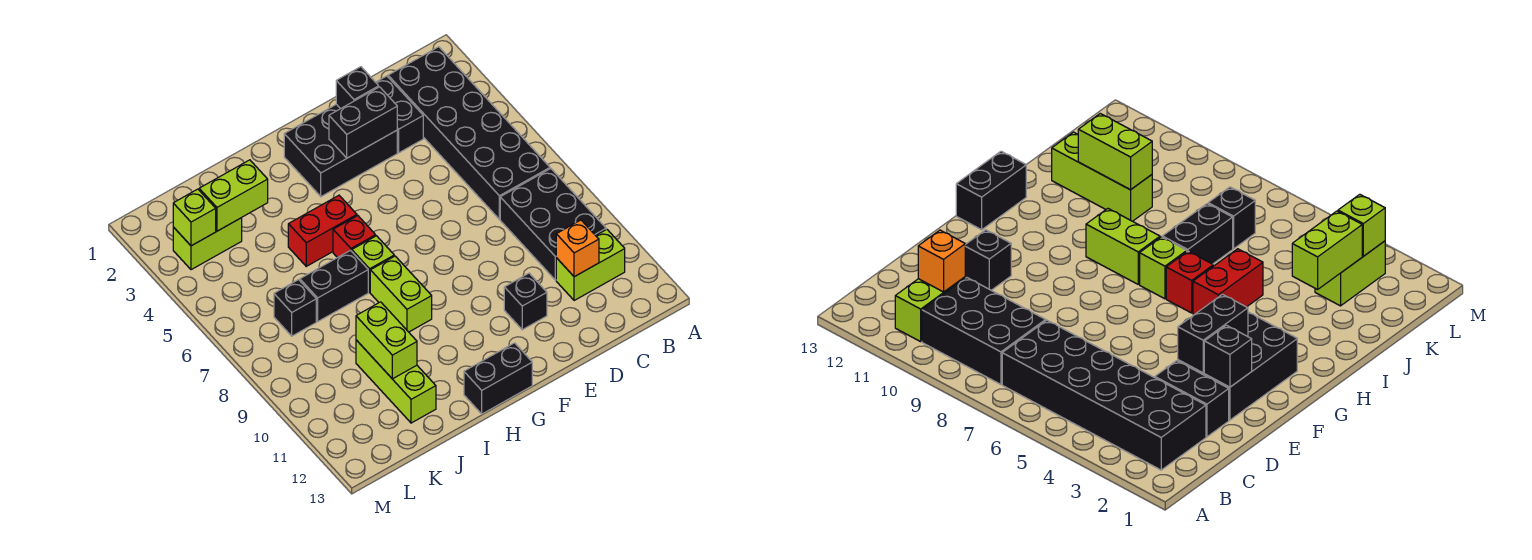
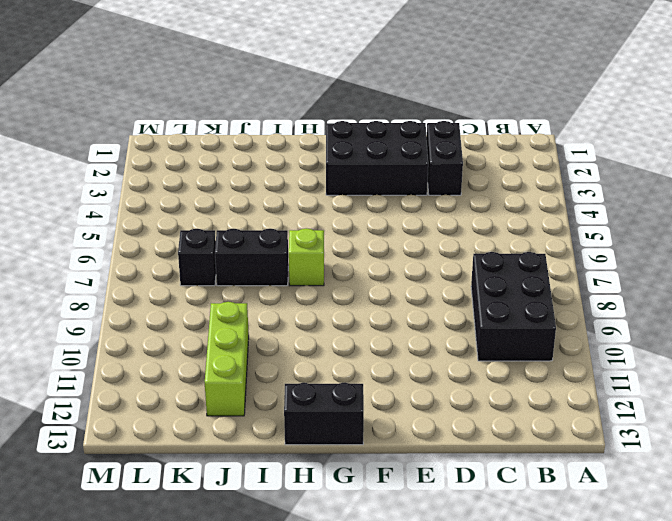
none -> black 2x6 brick [388,47,550,219]
none -> lime 1x2 brick [556,230,625,301]
none -> black 1x1 brick [504,273,547,330]

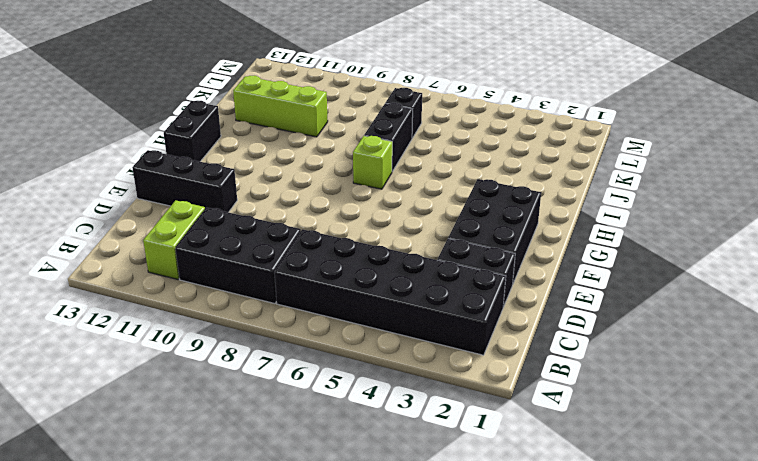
black 1x3 brick [132,150,237,212] -> black 1x1 brick [504,273,547,330]
none -> red 1x2 brick [288,195,357,266]
none -> red 1x1 brick [333,216,376,258]
none -> lime 1x2 brick [370,256,432,332]

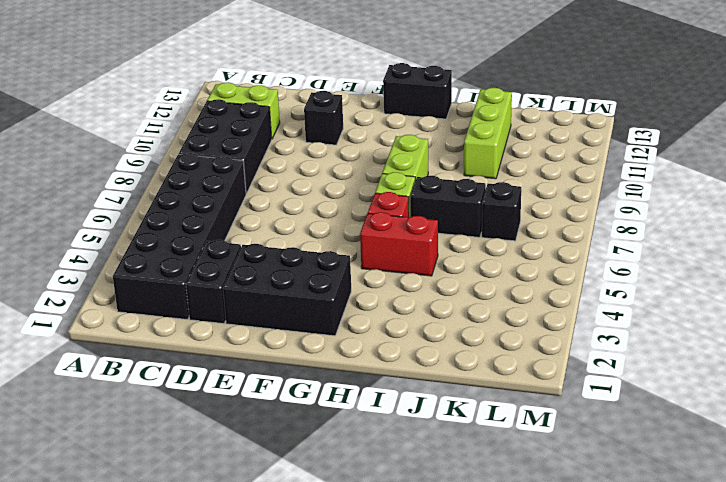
none -> lime 1x2 brick [173,218,242,270]
none -> orange 1x1 brick [556,220,599,277]
none -> black 1x1 brick [336,67,379,109]

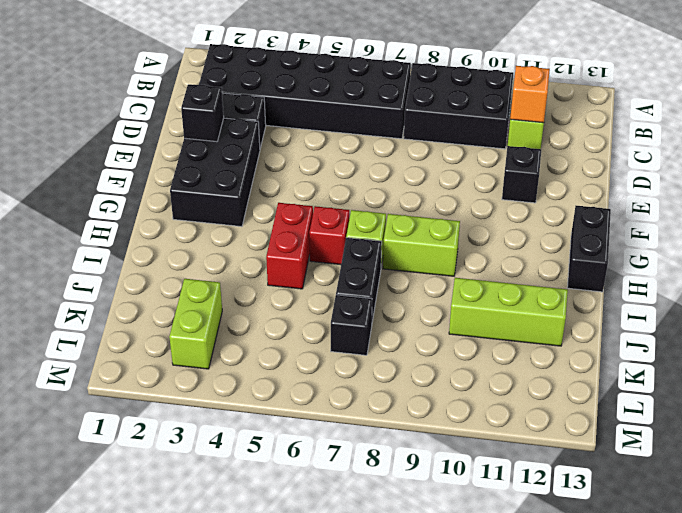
none -> black 1x2 brick [329,87,397,158]
none -> lime 1x2 brick [199,160,268,231]
none -> lime 1x2 brick [356,302,417,379]

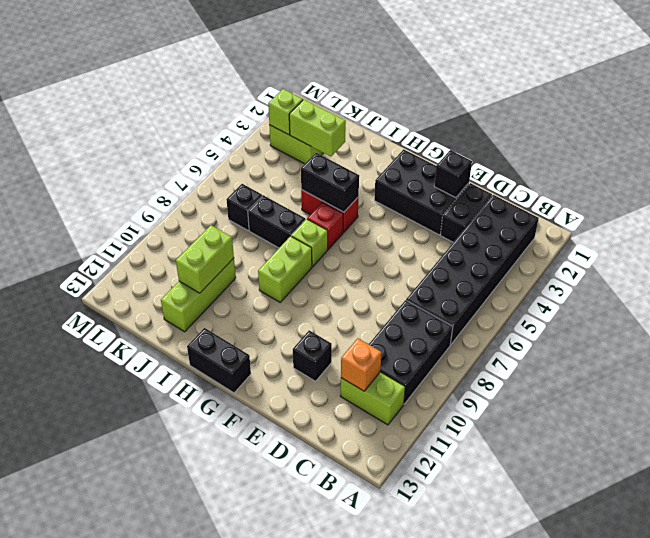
black 1x2 brick [301,153,359,212] -> black 1x2 brick moved to [329,87,397,158]

